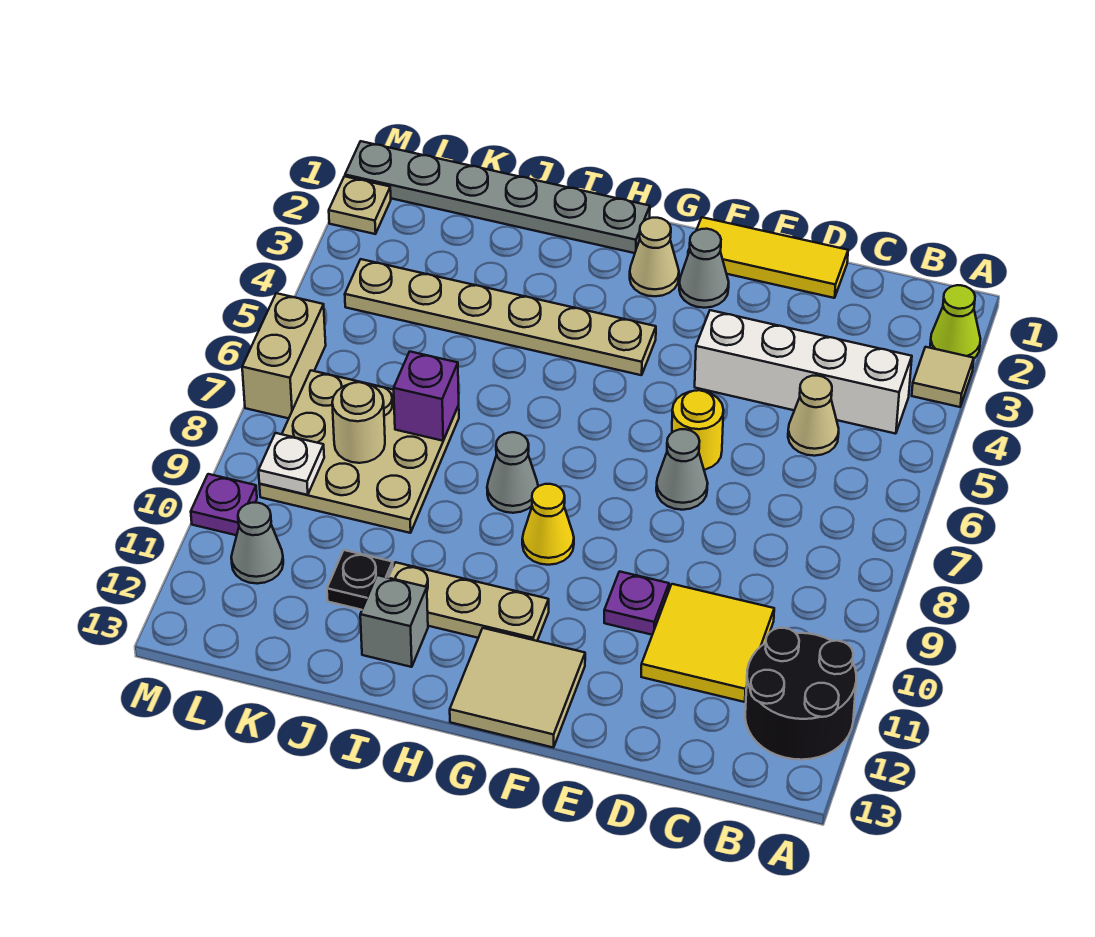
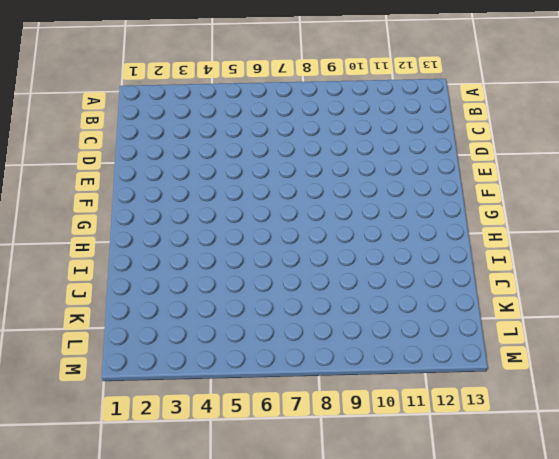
none -> lime 1x1 cone [930,285,980,358]
none -> tan 1x1 tile [912,347,974,407]
none -> black 2x2 round brick [745,628,856,760]

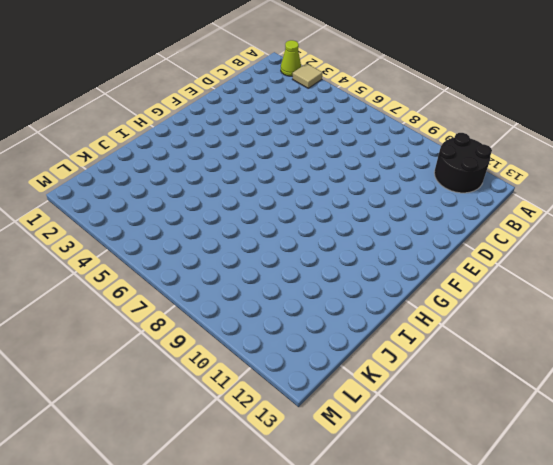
none -> white 1x4 brick [695,310,912,434]
none -> tan 1x1 cone [788,376,839,456]
none -> yellow 2x2 tile [641,584,774,702]

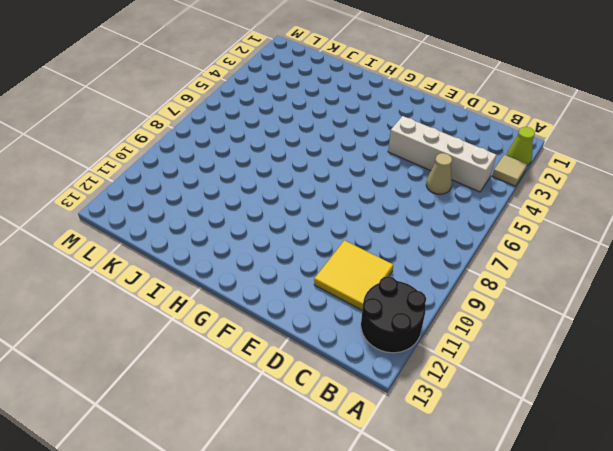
none -> yellow 1x3 tile [688,217,848,298]
none -> yellow 1x1 round brick [672,390,723,470]
none -> grey 1x1 cone [656,429,708,510]

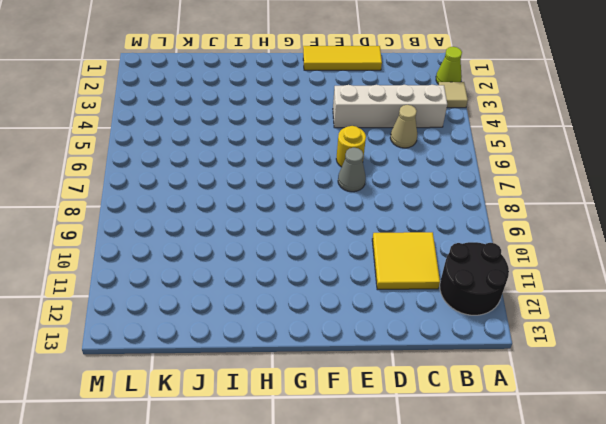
none -> purple 1x1 plate [604,572,669,635]
none -> grey 1x1 cone [679,229,729,308]
none -> tan 2x2 tile [450,628,585,748]

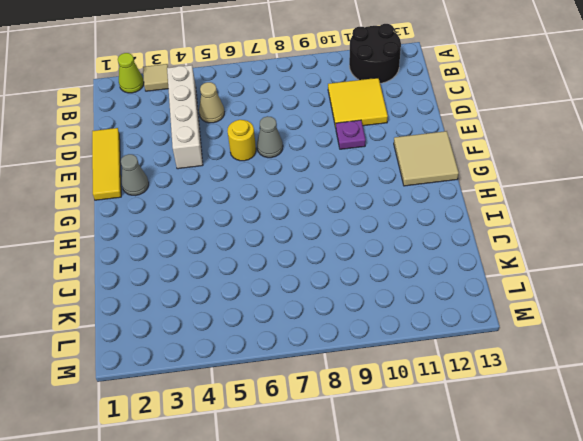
none -> tan 1x1 cone [630,218,679,296]
none -> tan 1x6 plate [345,259,656,375]
none -> yellow 1x1 cone [522,484,574,565]

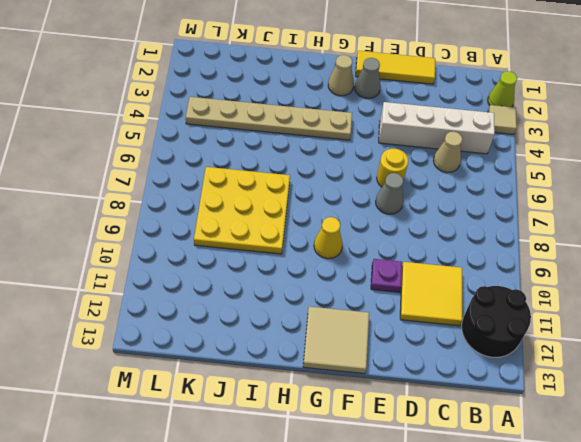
yellow 3x3 plate [194,167,290,254] -> tan 3x3 plate [259,371,459,533]
none -> tan 1x3 plate [389,562,549,641]
none -> grey 1x6 plate [345,141,650,253]
none -> grey 1x1 cone [487,432,538,513]

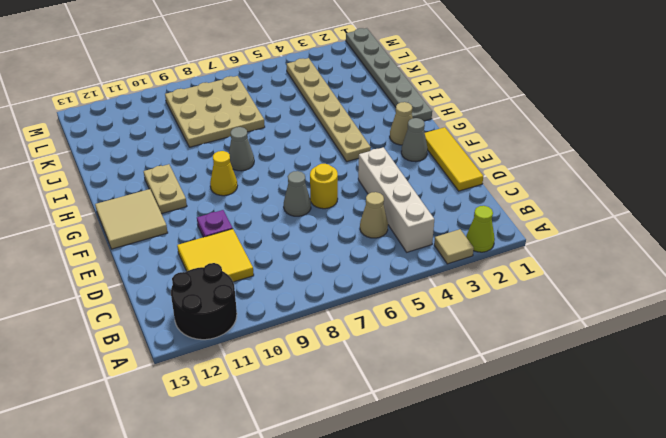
tan 1x2 plate [144,164,187,214] -> tan 1x3 plate [389,562,549,641]
none -> grey 1x1 brick [360,575,428,667]
none -> black 1x1 plate [327,550,393,610]
none -> grey 1x1 cone [231,503,283,584]

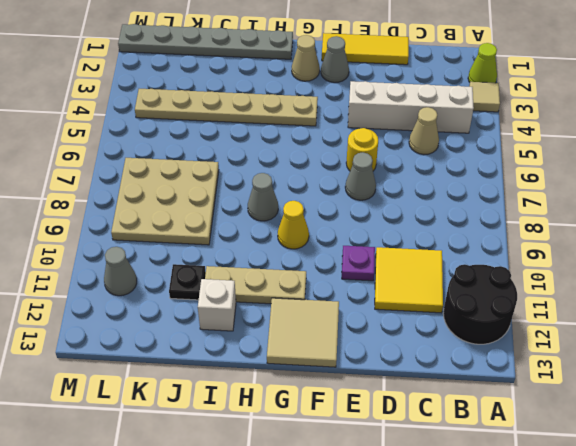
white 1x1 brick [198,279,236,331] -> grey 1x1 brick [360,575,428,667]
none -> tan 1x1 plate [329,176,391,234]
none -> tan 1x2 brick [242,293,326,418]
none -> purple 1x1 plate [191,474,257,535]

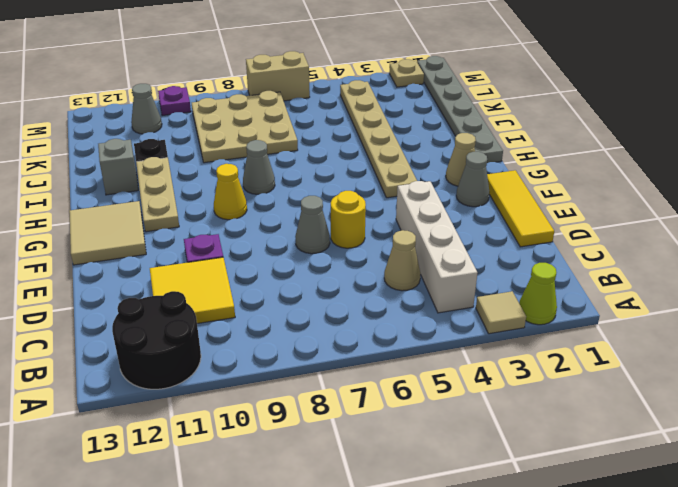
none -> purple 1x1 brick [394,352,459,441]
none -> tan 1x1 round brick [332,382,385,463]
none -> white 1x1 plate [259,433,324,495]

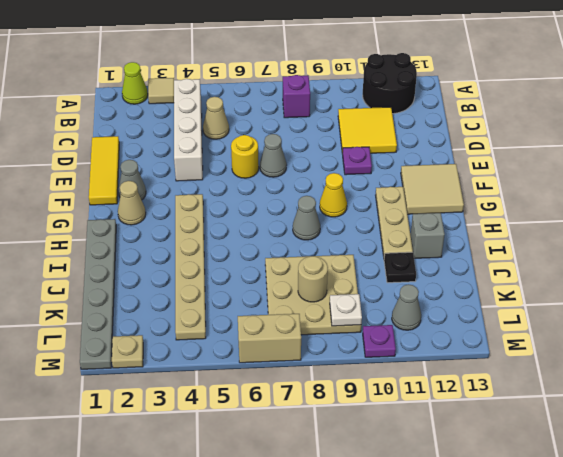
purple 1x1 brick [283,75,310,118] -> purple 1x1 brick moved to [394,352,459,441]

